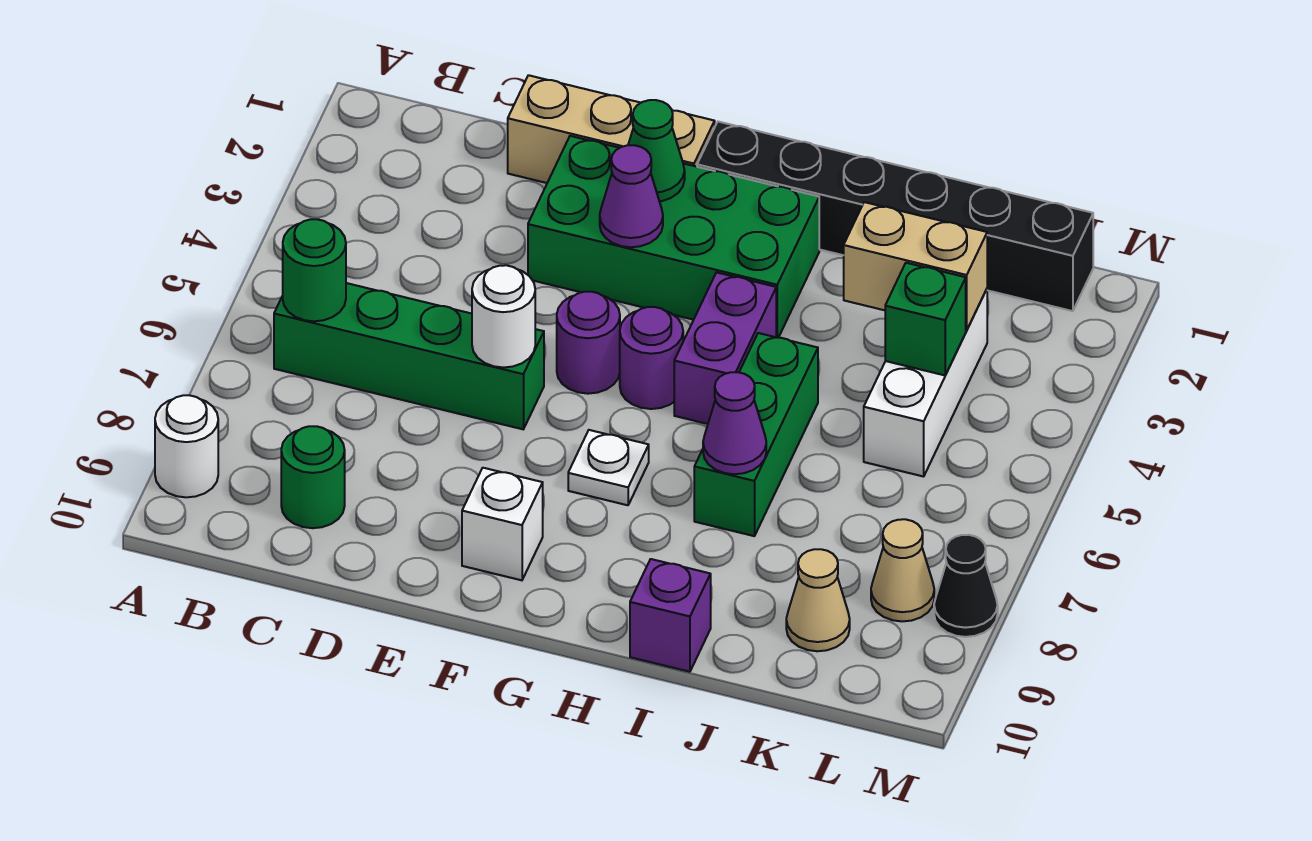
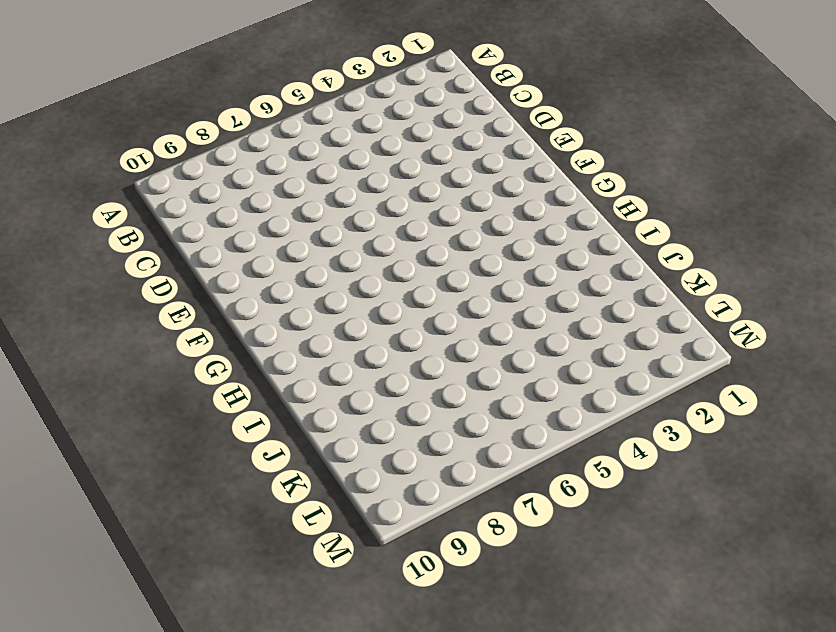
none -> white 1x1 round brick [155,395,218,497]
none -> green 1x4 brick [274,283,544,429]
none -> green 1x1 round brick [281,426,345,528]

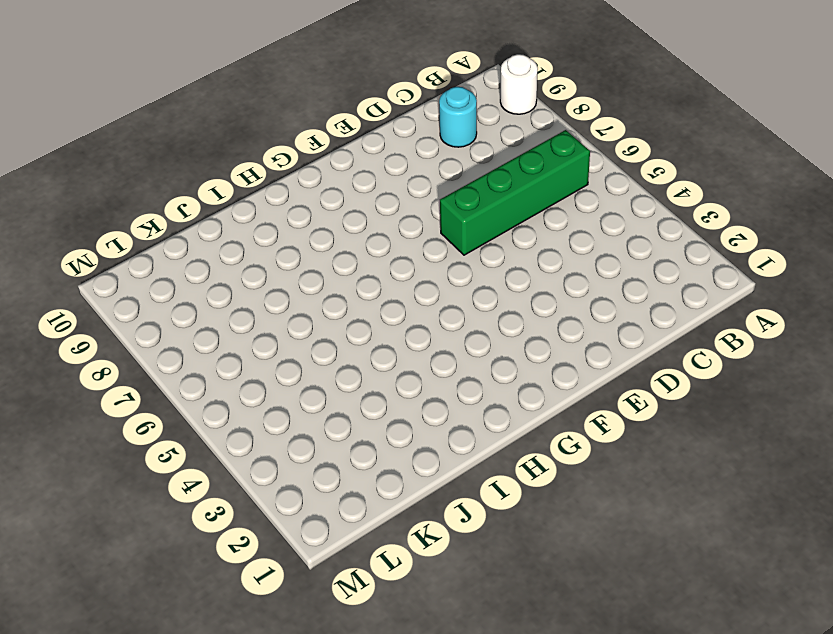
cyan 1x1 round brick [439,87,477,147] -> green 1x1 round brick [281,426,345,528]
none -> tan 1x3 brick [508,75,715,183]
none -> green 2x4 brick [528,136,819,338]
none -> purple 1x1 round brick [557,292,620,394]

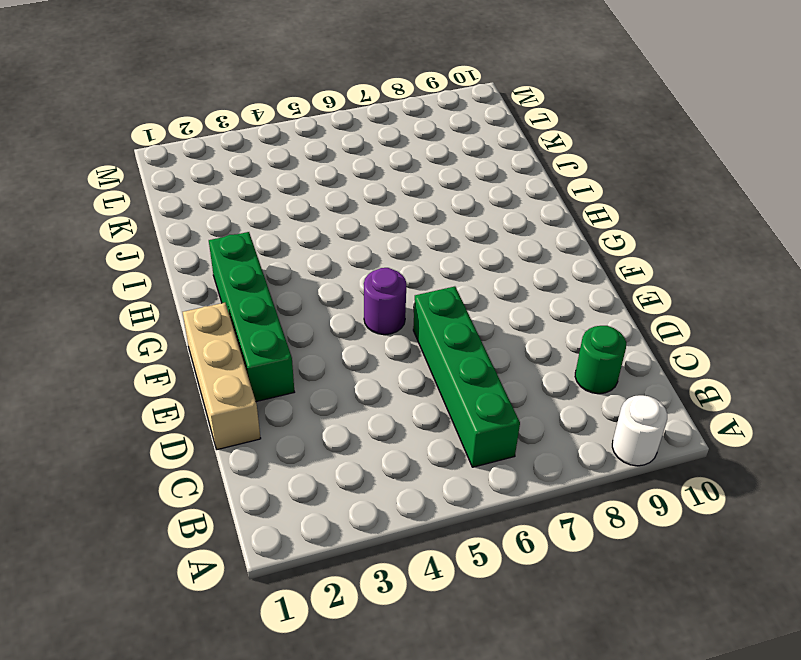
green 1x4 brick [209,232,294,402] -> green 2x4 brick [528,136,819,338]
none -> white 1x1 brick [462,468,543,580]
none -> black 1x6 brick [697,122,1093,311]
none -> purple 1x1 round brick [620,307,683,409]

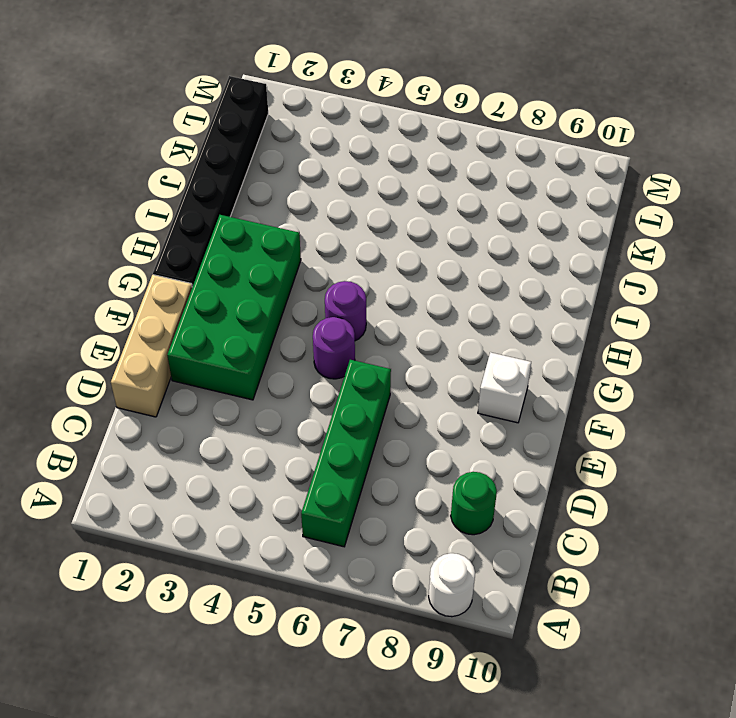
none -> white 1x1 plate [568,430,649,505]
none -> purple 1x2 brick [674,272,776,424]
none -> green 1x3 brick [694,333,818,536]

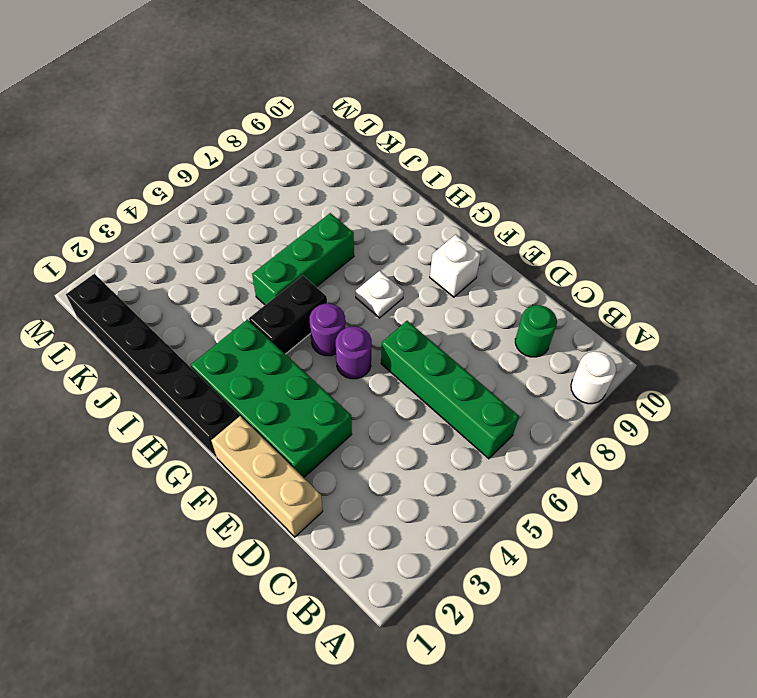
black 1x2 brick [249,275,327,354] -> purple 1x2 brick [674,272,776,424]
none -> purple 1x1 brick [630,559,711,672]
none -> white 1x3 brick [864,289,987,476]
none -> tan 1x1 cone [786,549,850,651]

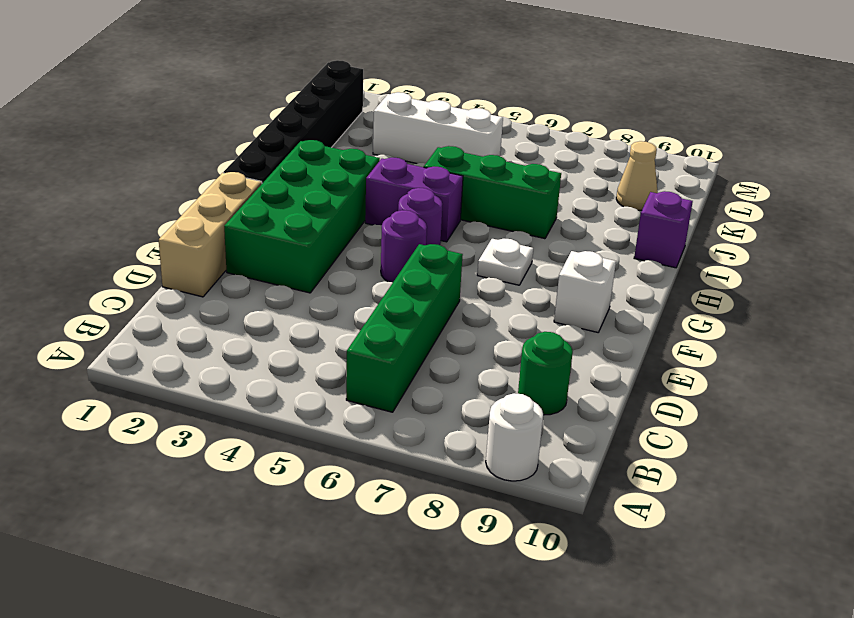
none -> tan 1x1 cone [871,519,934,621]
none -> black 1x1 cone [934,535,998,637]
none -> green 1x1 round brick [283,219,346,321]

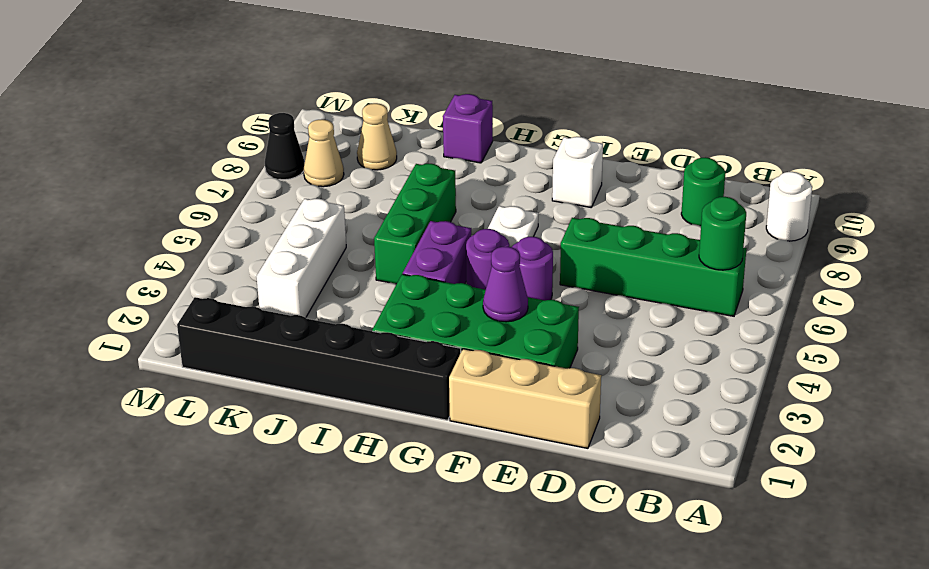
none -> white 1x1 round brick [472,265,535,368]
none -> green 1x1 cone [628,100,685,201]
none -> purple 1x1 cone [703,372,766,474]

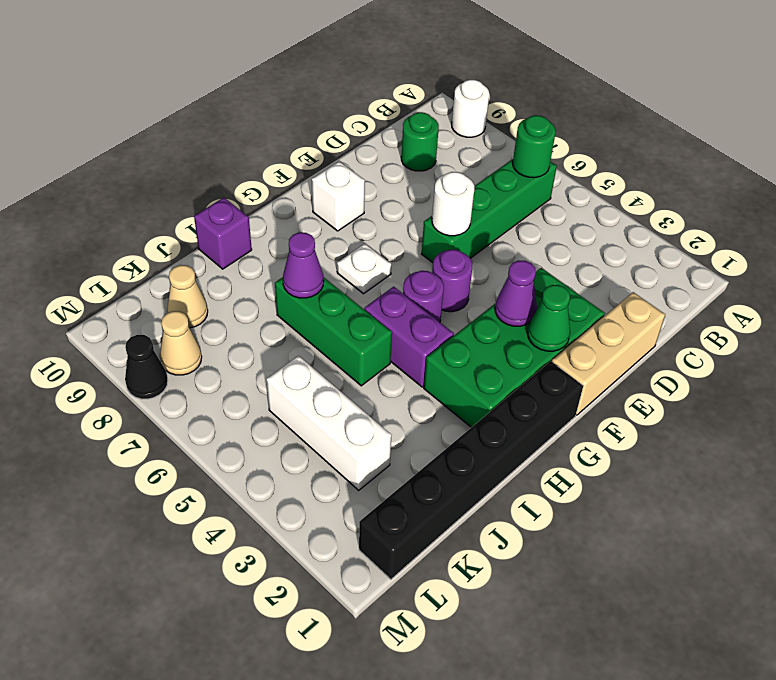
none -> tan 1x2 brick [844,202,987,330]
none -> green 1x1 brick [885,263,966,375]

